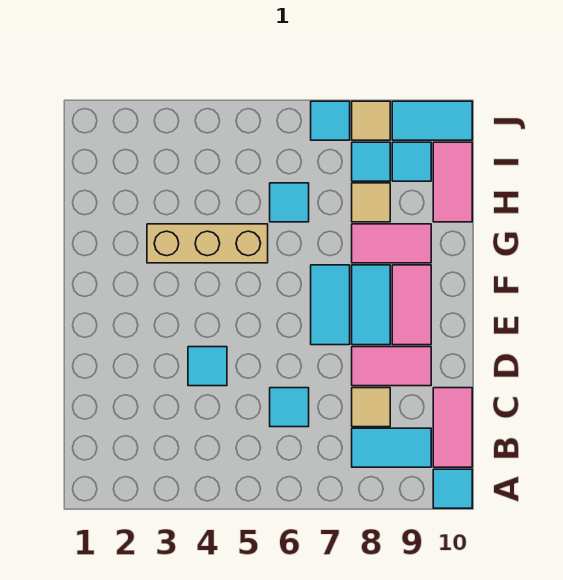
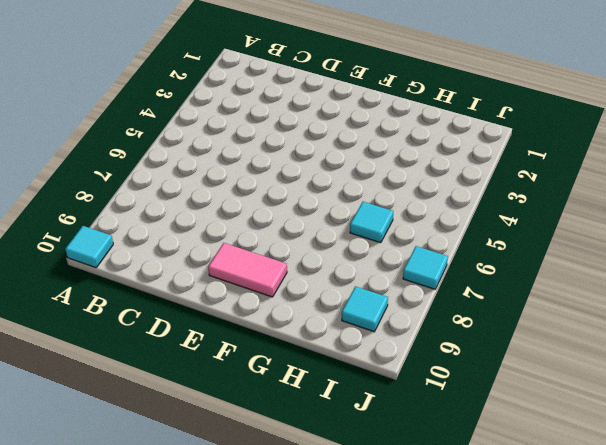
none -> cyan 1x2 tile [352,428,431,467]
none -> pink 1x2 tile [433,388,472,467]
none -> cyan 1x1 tile [270,388,309,427]

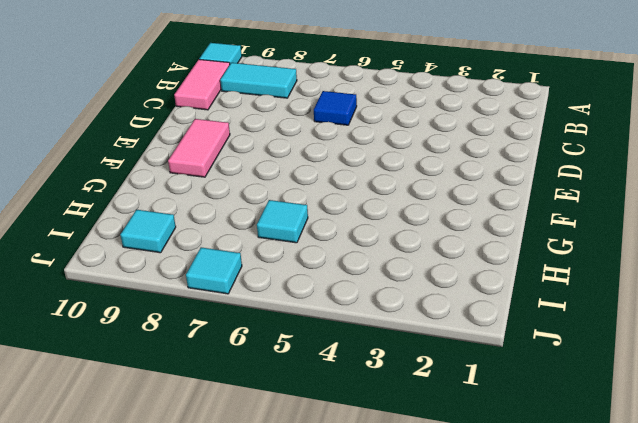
blue 1x1 tile [314,91,357,125] -> cyan 1x1 tile [270,388,309,427]
none -> tan 1x1 tile [352,388,390,427]
none -> cyan 1x1 tile [188,347,227,386]
none -> pink 1x2 tile [352,347,431,386]

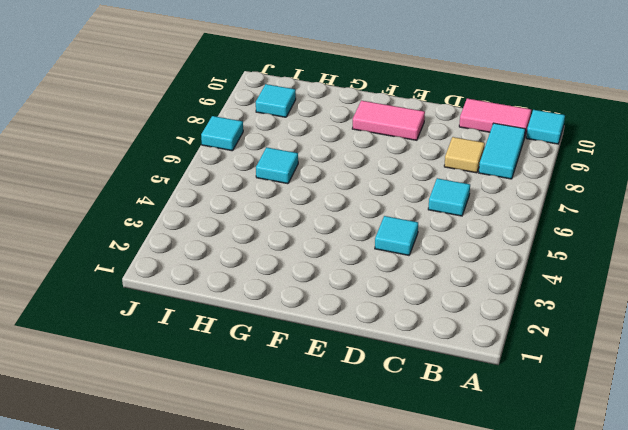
none -> pink 1x2 tile [352,347,431,386]
none -> cyan 1x2 tile [311,265,350,345]
none -> cyan 1x2 tile [352,265,390,345]

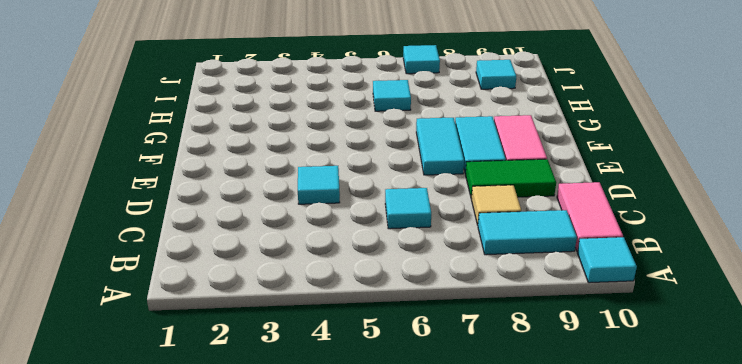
green 1x2 tile [465,159,556,199] -> pink 1x2 tile [352,347,431,386]
none -> tan 1x3 brick [147,224,268,263]
none -> pink 1x2 tile [352,224,431,263]
none -> tan 1x1 tile [352,183,390,222]

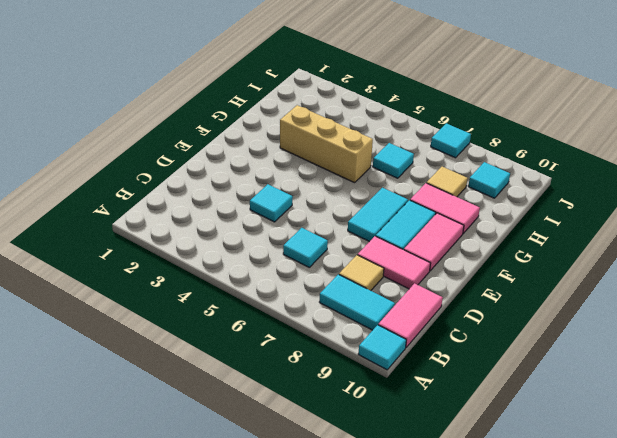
none -> pink 1x2 tile [433,142,472,222]
none -> cyan 1x1 tile [352,142,390,181]
none -> tan 1x1 tile [352,101,390,140]

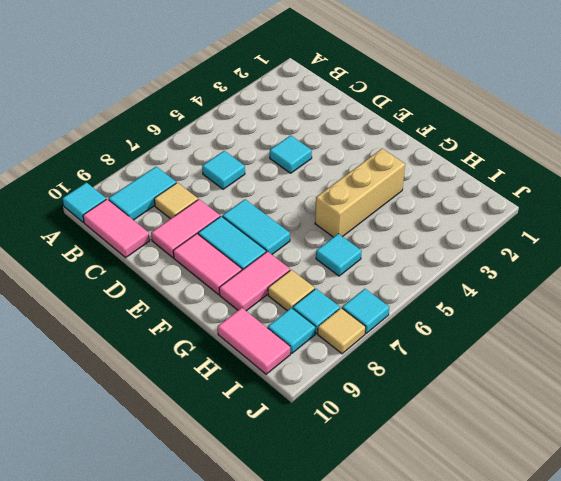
none -> cyan 1x2 tile [392,101,472,140]

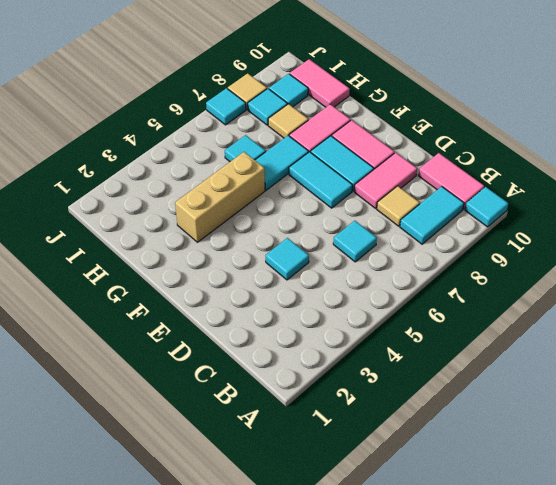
cyan 1x2 tile [255,136,309,190] -> cyan 1x2 tile moved to [392,101,472,140]

